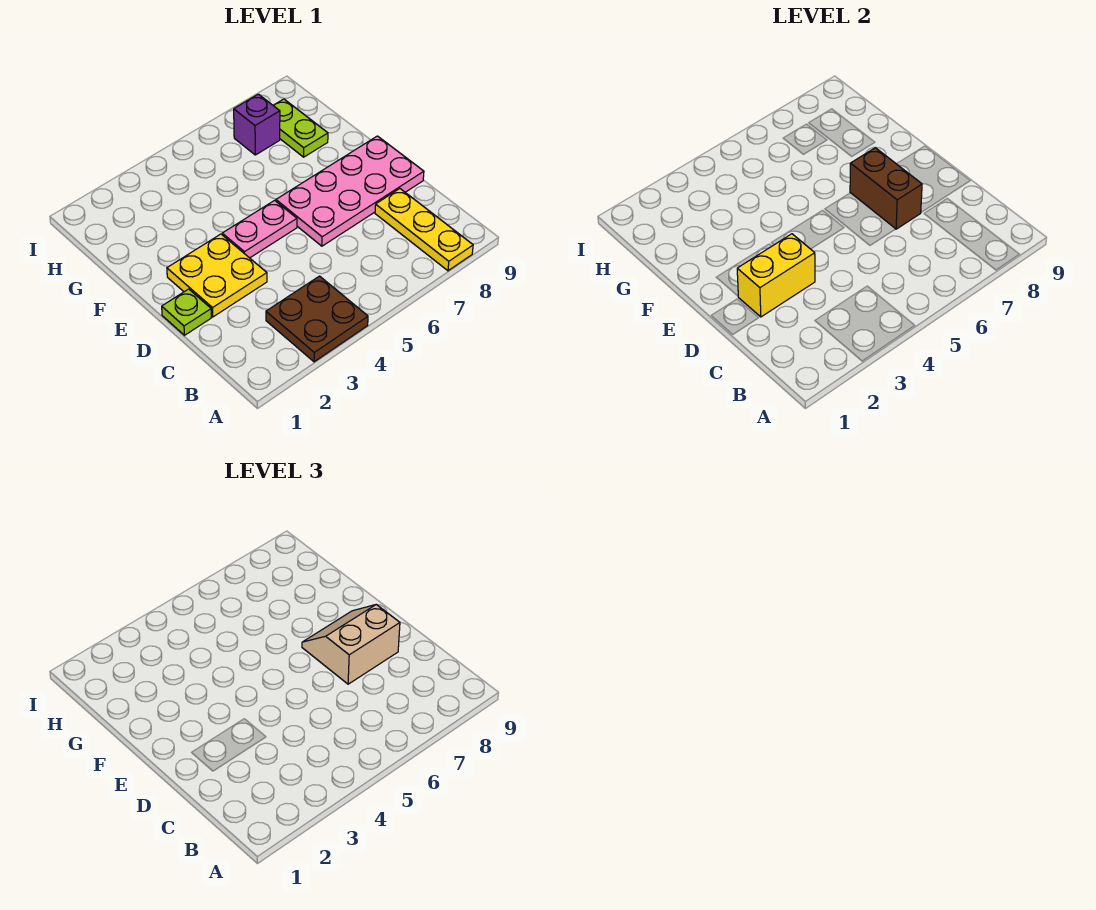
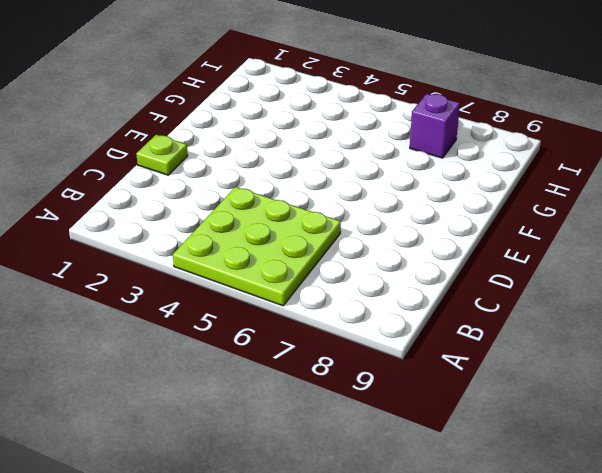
lime 3x3 plate [173,187,341,306] -> brown 2x2 plate [266,276,368,362]
none -> yellow 1x3 plate [375,189,473,271]
none -> yellow 2x2 plate [167,234,267,317]

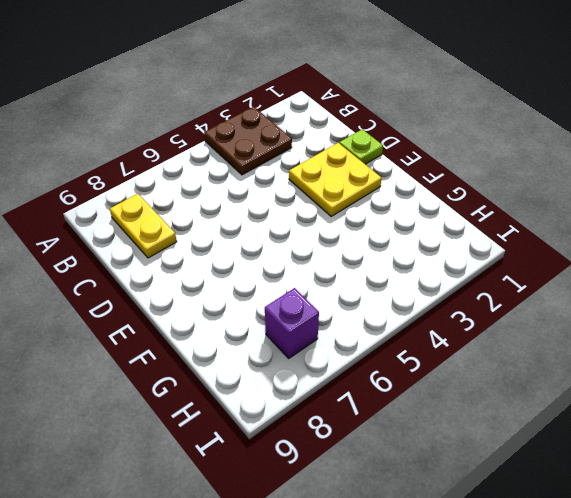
yellow 1x2 plate [110,194,177,258] -> yellow 1x3 plate [375,189,473,271]
none -> pink 2x4 plate [276,136,424,246]
none -> pink 1x2 plate [222,200,297,258]

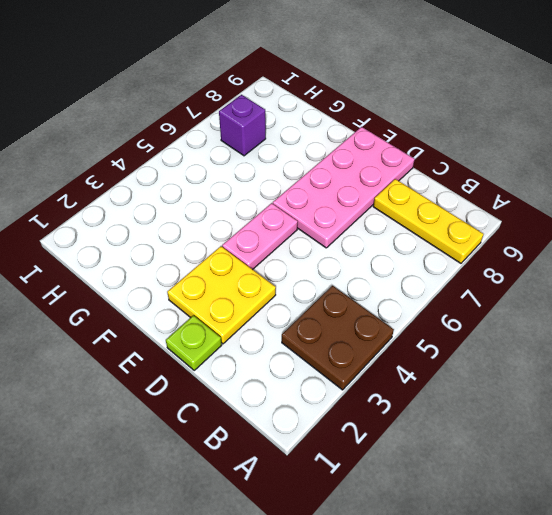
none -> lime 1x2 plate [273,99,328,157]
none -> yellow 1x2 brick [737,234,815,317]

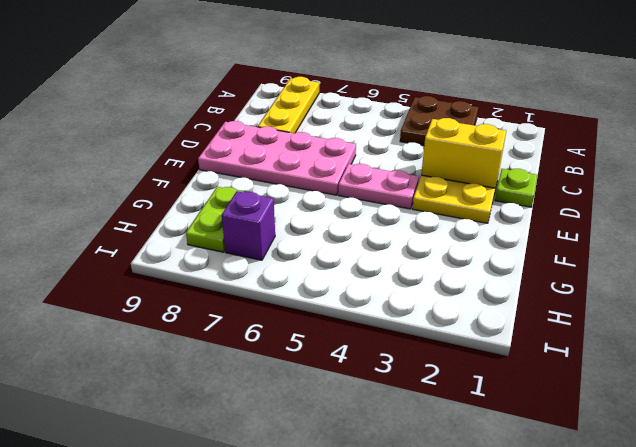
none -> brown 1x2 brick [850,148,922,229]
none -> tan 2x2 slope [302,605,400,684]

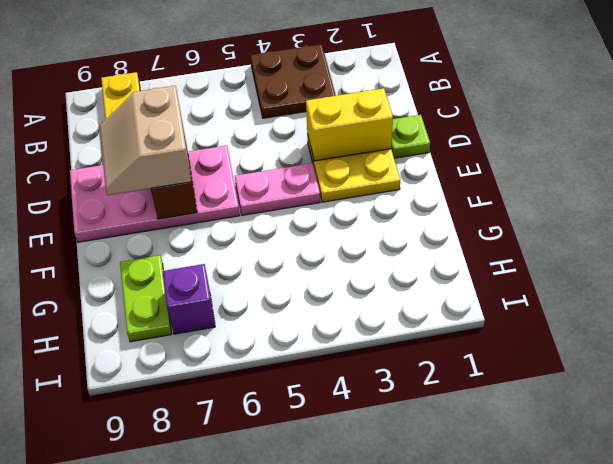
tan 2x2 slope [100,86,192,195] -> tan 2x2 slope turned to [302,605,400,684]

